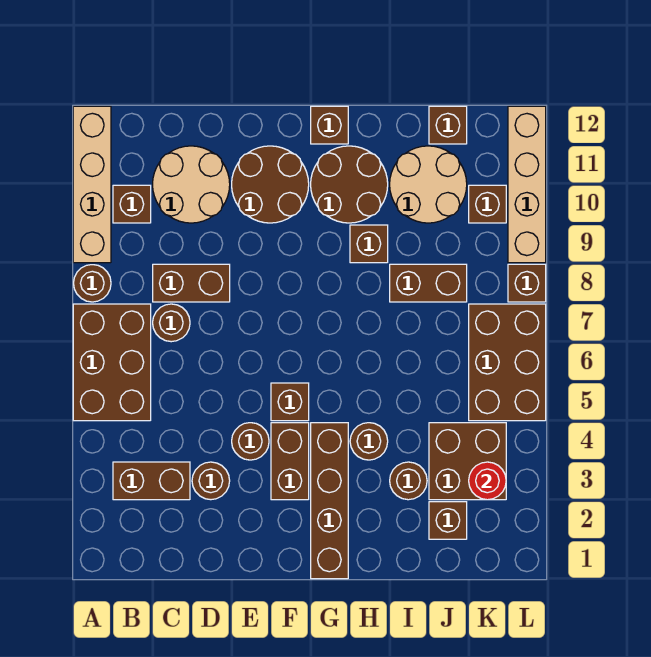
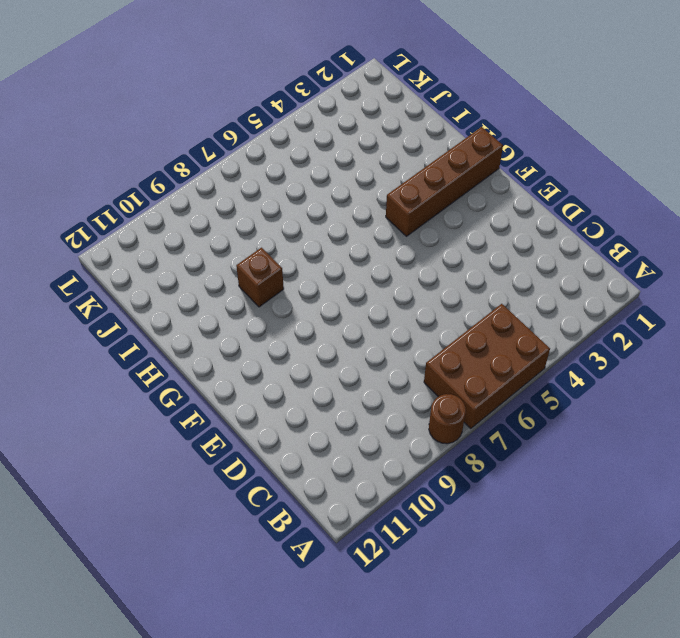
none -> tan 1x4 brick [73,106,111,263]
none -> brown 1x2 brick [113,462,190,500]
none -> brown 1x1 brick [113,185,151,223]

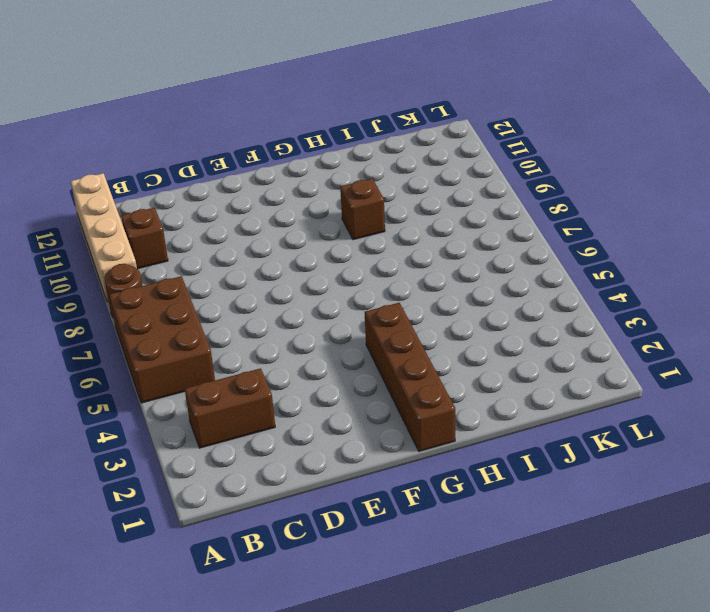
none -> brown 1x1 round brick [153,304,190,342]
none -> brown 1x2 brick [153,264,230,302]
none -> tan 2x2 round brick [153,146,230,223]

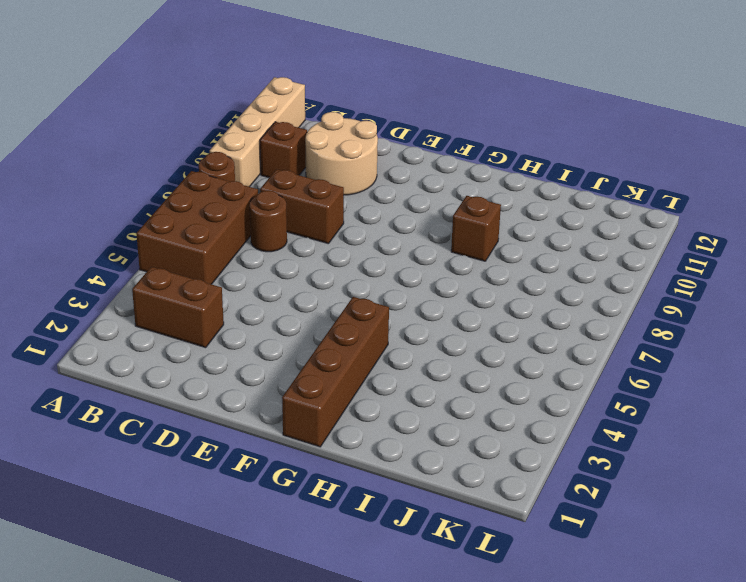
none -> brown 1x1 round brick [192,462,230,500]
none -> brown 1x1 round brick [232,423,269,460]
none -> brown 2x2 round brick [232,146,309,223]

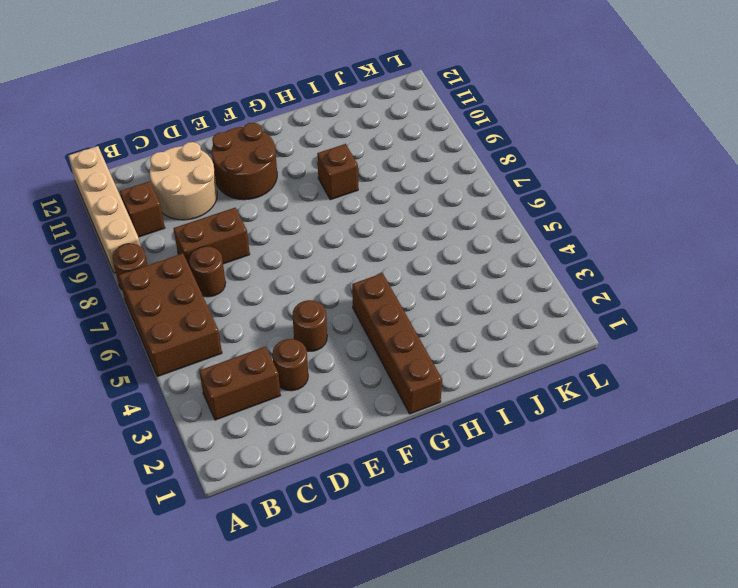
none -> brown 1x2 brick [271,423,309,500]
none -> brown 1x1 brick [271,383,309,421]
none -> brown 2x2 round brick [311,146,388,223]

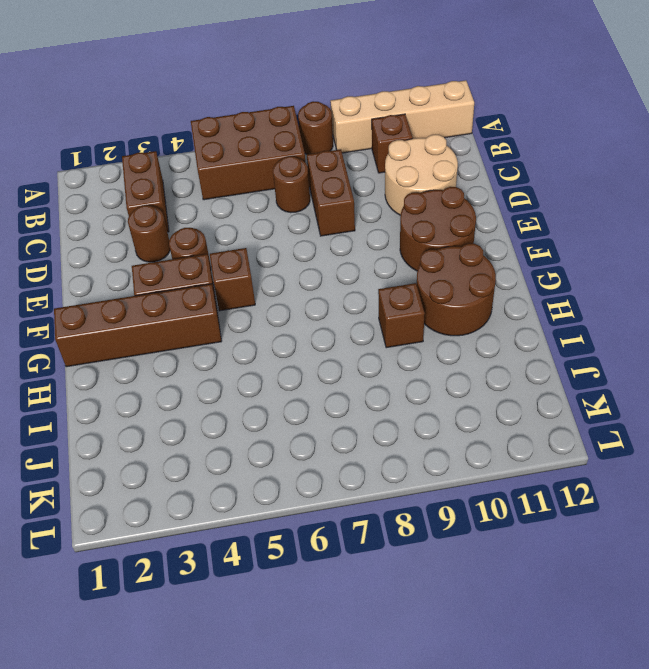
none -> brown 1x1 brick [311,106,348,144]
none -> brown 1x1 round brick [350,423,388,460]
none -> brown 1x1 round brick [390,462,427,500]

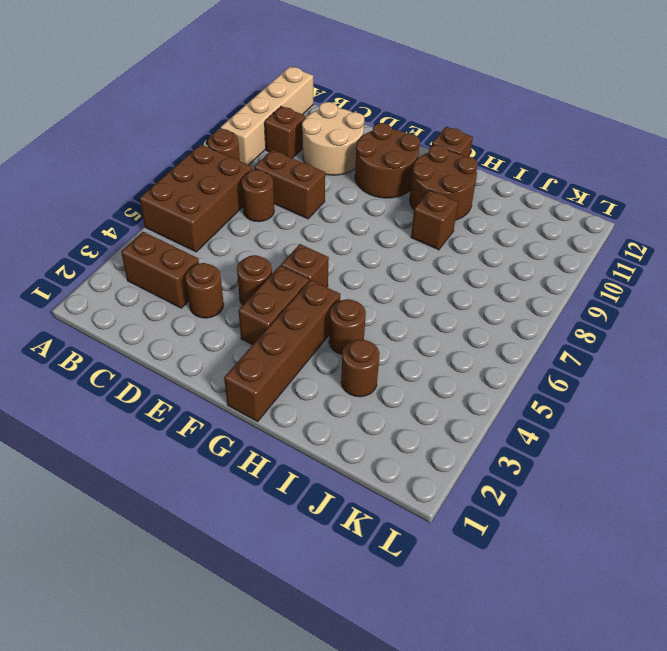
none -> brown 1x2 brick [390,264,467,302]
none -> tan 2x2 round brick [390,146,467,223]
none -> brown 1x1 brick [429,502,467,539]

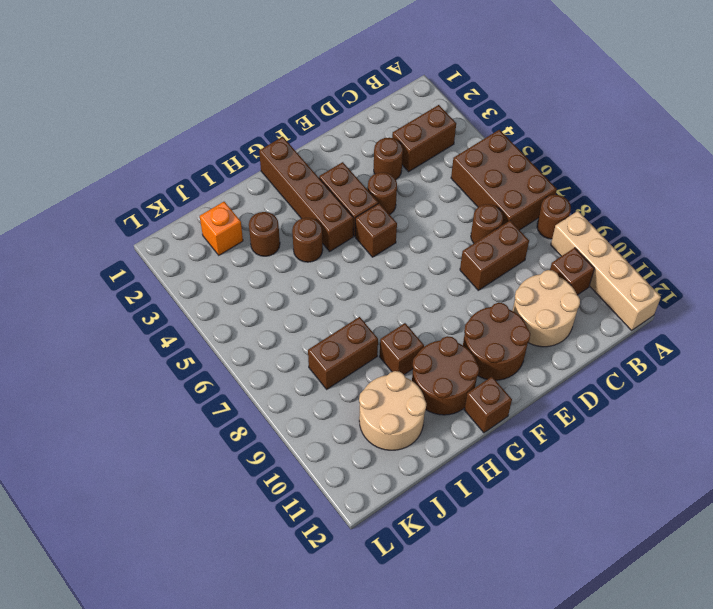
orange 1x1 brick [200,202,243,255] -> brown 1x1 brick [429,502,467,539]
none -> brown 2x2 brick [429,423,506,500]
none -> brown 1x1 brick [429,106,467,144]
none -> brown 2x3 brick [469,304,546,421]

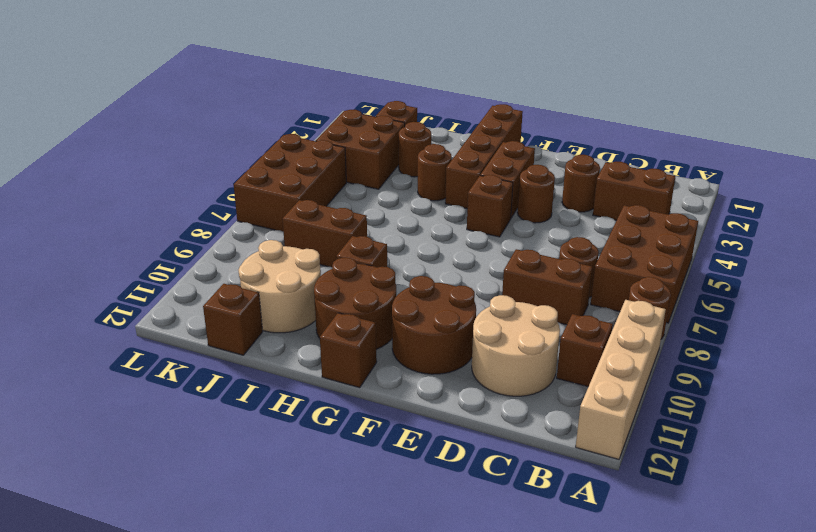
none -> brown 1x1 brick [469,185,506,223]
none -> brown 1x1 brick [508,264,546,302]
none -> tan 1x4 brick [508,106,546,263]

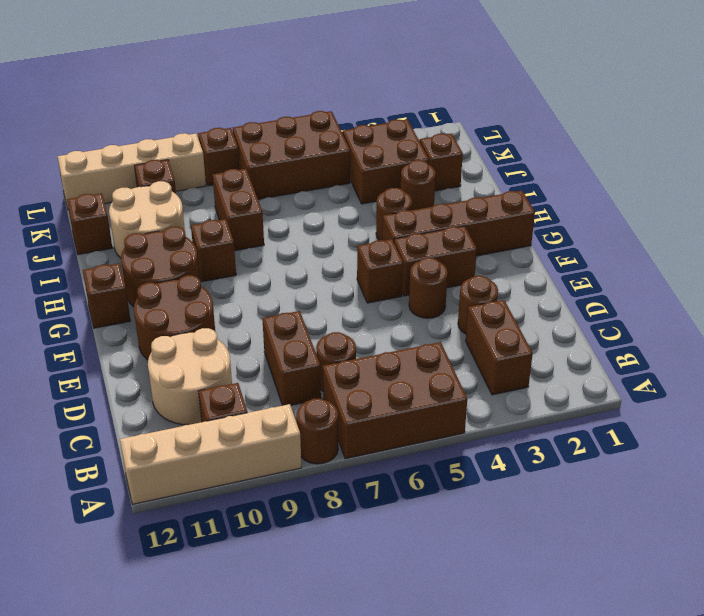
none -> red 1x1 round brick [469,462,506,500]

